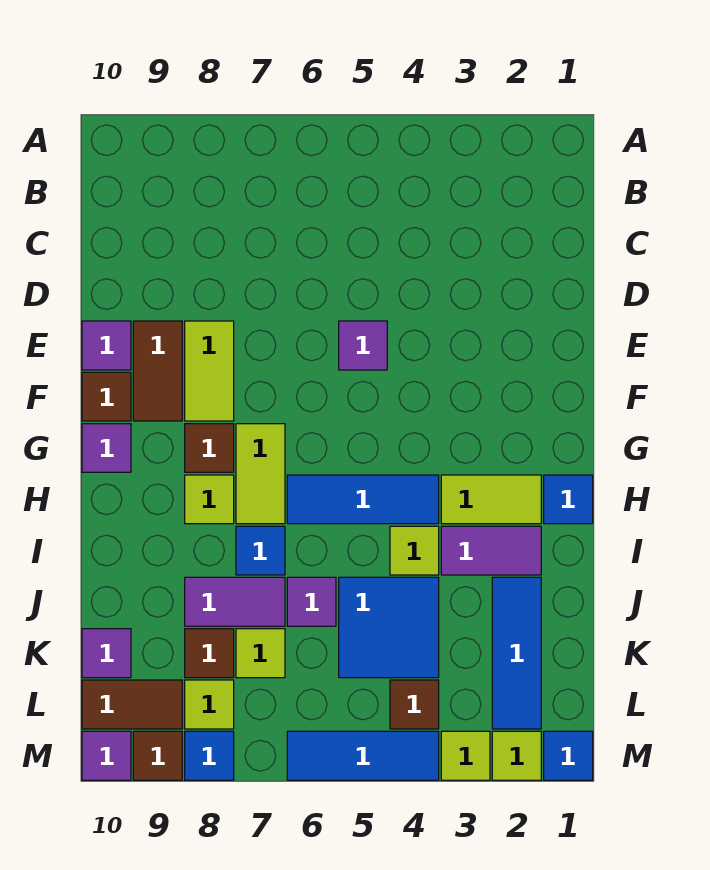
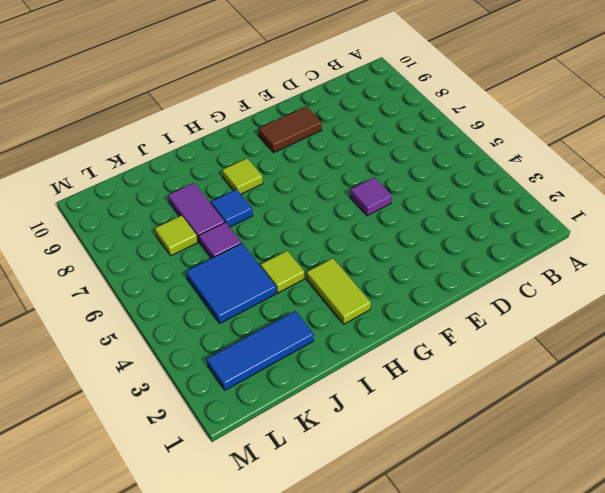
none -> lime 1x2 tile [185,321,234,421]
none -> purple 1x1 tile [82,321,131,370]
none -> brown 1x1 tile [82,372,131,421]
none -> lime 1x2 tile [236,424,285,524]

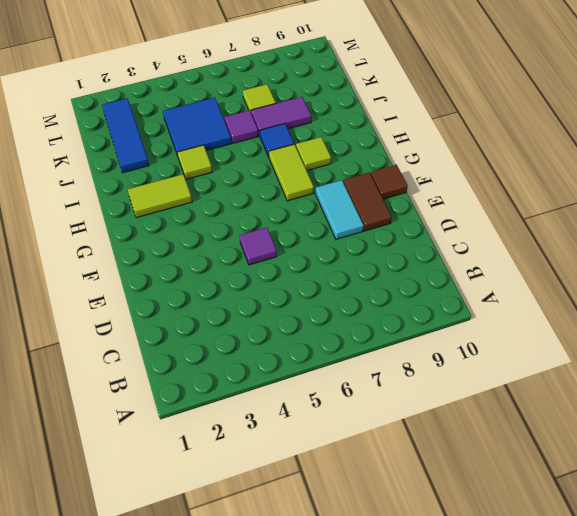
cyan 1x2 tile [315,180,364,239] -> lime 1x2 tile [185,321,234,421]
none -> purple 1x1 tile [82,321,131,370]
none -> brown 1x1 tile [185,424,234,472]
none -> purple 1x1 tile [82,424,131,472]
none -> blue 1x1 tile [544,475,593,524]

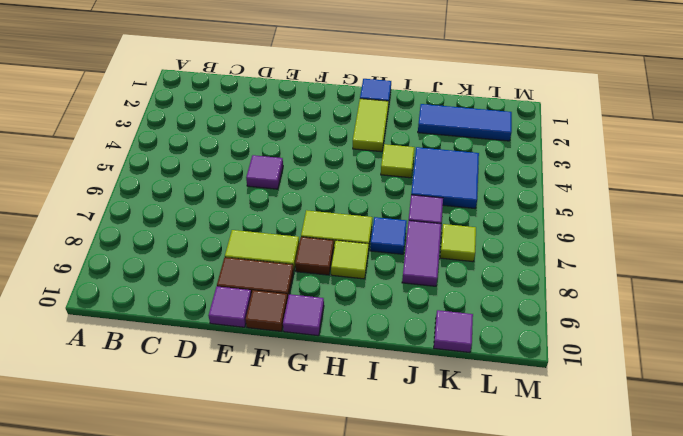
none -> blue 1x3 tile [287,475,439,524]
none -> purple 1x2 tile [441,526,541,575]
none -> brown 1x1 tile [185,629,234,678]
none -> brown 1x1 tile [390,680,439,729]

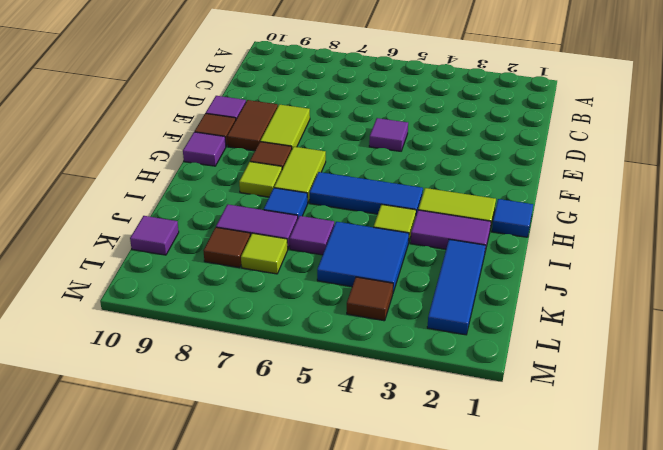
none -> lime 1x1 tile [185,680,234,729]
none -> brown 1x2 tile [82,680,182,729]
none -> blue 1x1 tile [544,731,593,780]
none -> lime 1x1 tile [492,731,541,780]

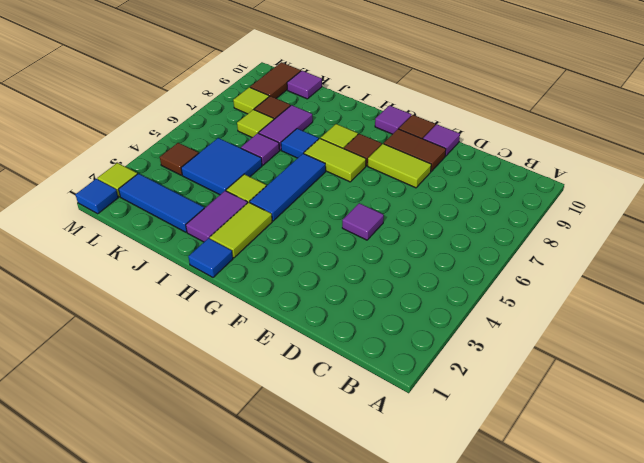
none -> lime 1x1 tile [441,731,490,780]
none -> blue 1x3 tile [287,731,439,780]
none -> blue 1x1 tile [185,731,234,780]
none -> brown 1x1 tile [133,731,182,780]

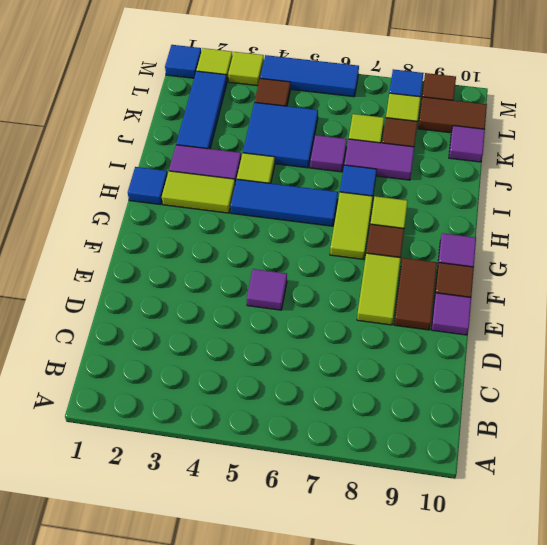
none -> purple 1x1 tile [82,731,131,780]

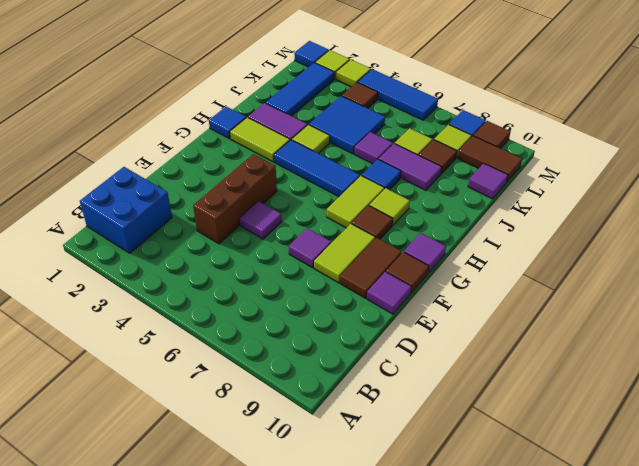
blue 2x2 brick [80,167,172,253] -> none
brown 1x3 brick [193,154,277,244] -> none
purple 1x1 tile [289,228,331,268] -> purple 1x1 tile moved to [82,731,131,780]

